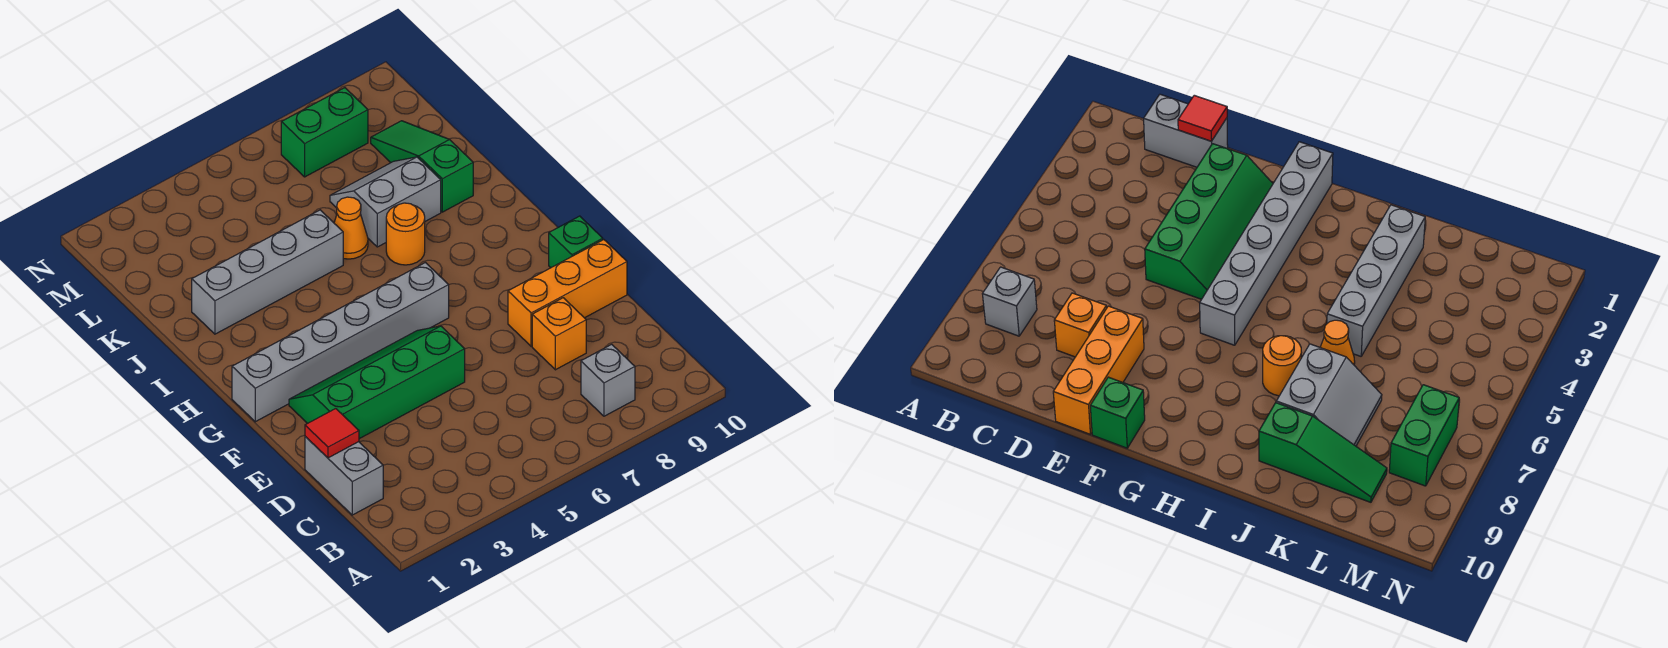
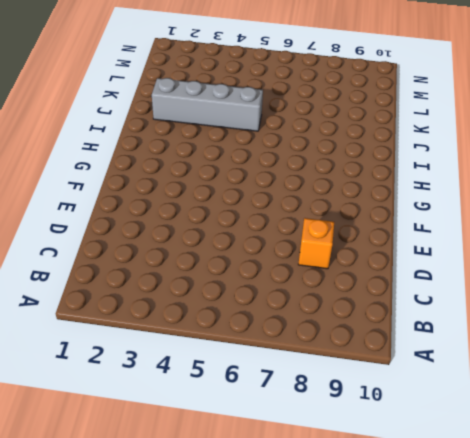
none -> grey 1x1 brick [581,344,635,416]
none -> grey 1x2 brick [305,436,383,515]
none -> green 2x4 slope [289,326,465,439]

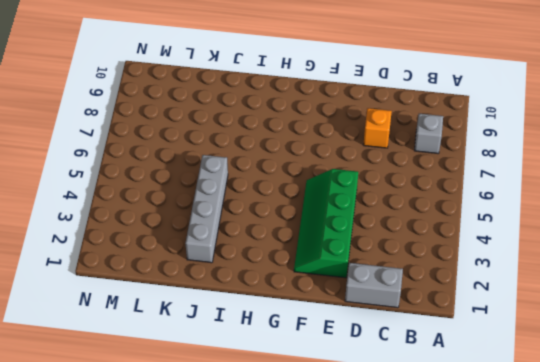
none -> orange 1x3 brick [508,240,627,346]
none -> green 1x1 brick [549,216,603,268]
none -> grey 1x6 brick [232,263,449,422]

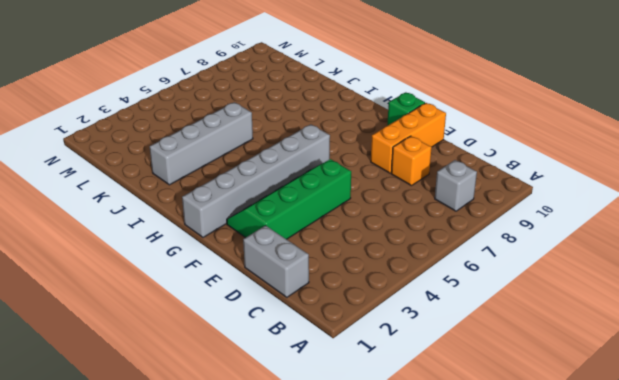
none -> orange 1x1 round brick [386,203,425,265]
none -> orange 1x1 cone [334,197,368,259]
none -> grey 2x2 slope [330,157,441,247]

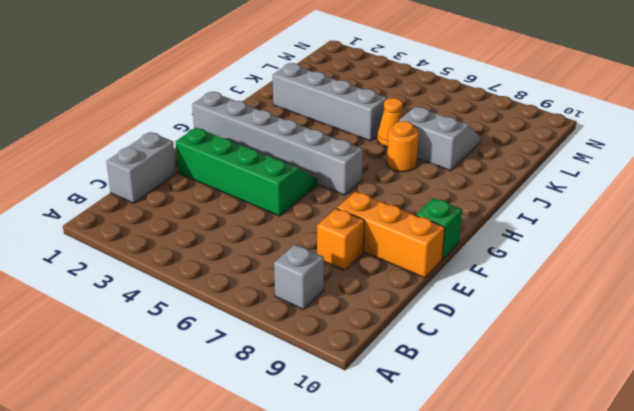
none -> green 1x3 slope [371,121,473,212]
none -> green 1x2 brick [281,88,368,177]
none -> red 1x1 tile [305,409,359,458]

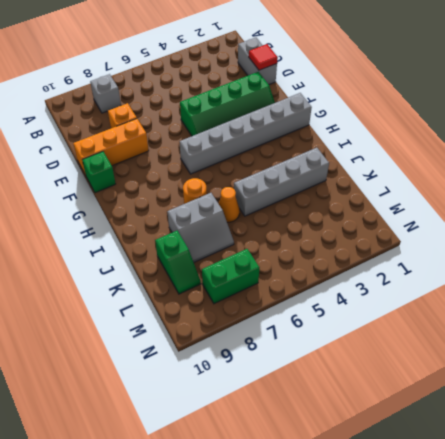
green 1x2 slope [155,231,201,294] -> green 1x3 slope [371,121,473,212]

